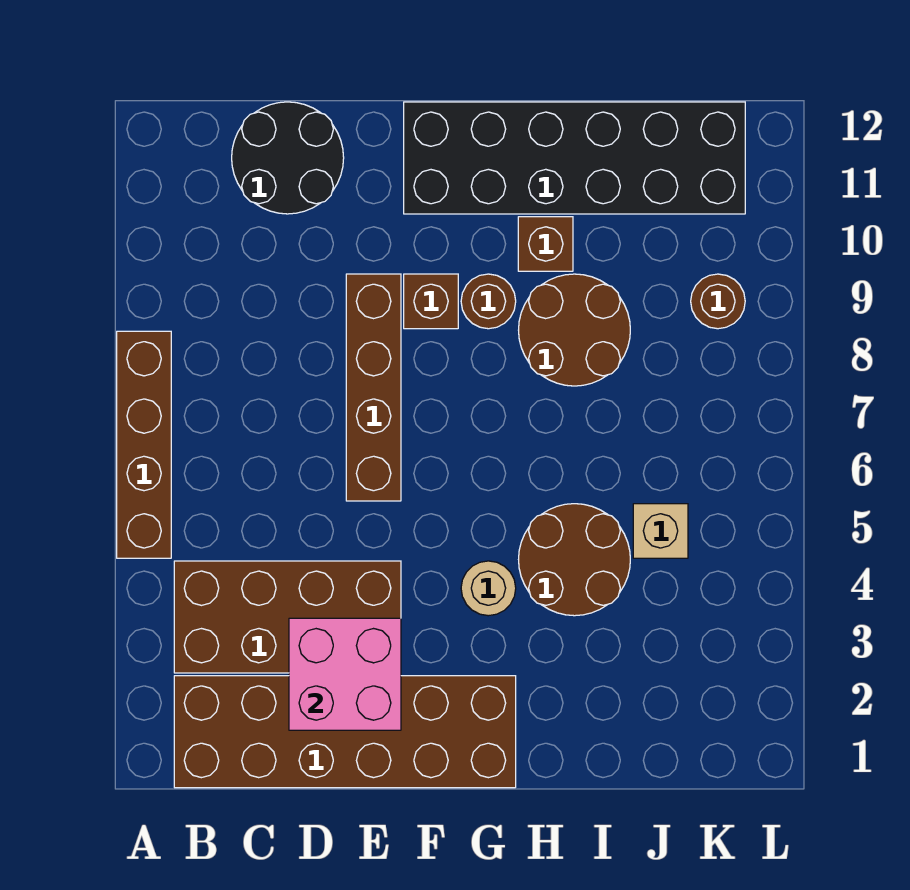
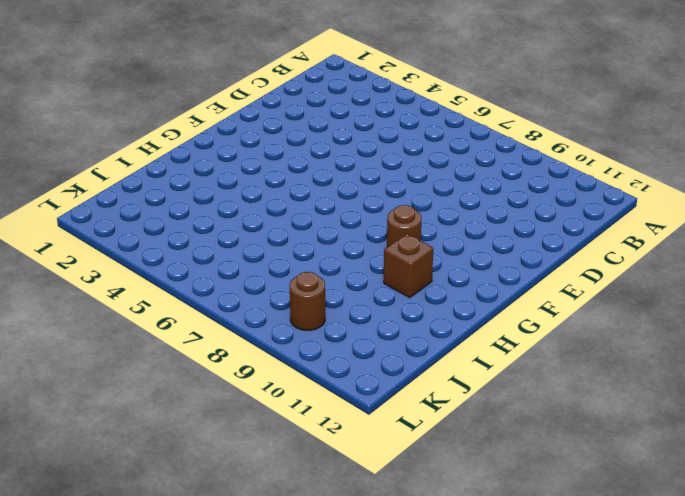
none -> brown 1x4 brick [117,331,171,558]
none -> brown 2x6 brick [174,676,516,788]
none -> brown 2x4 brick [174,561,401,673]

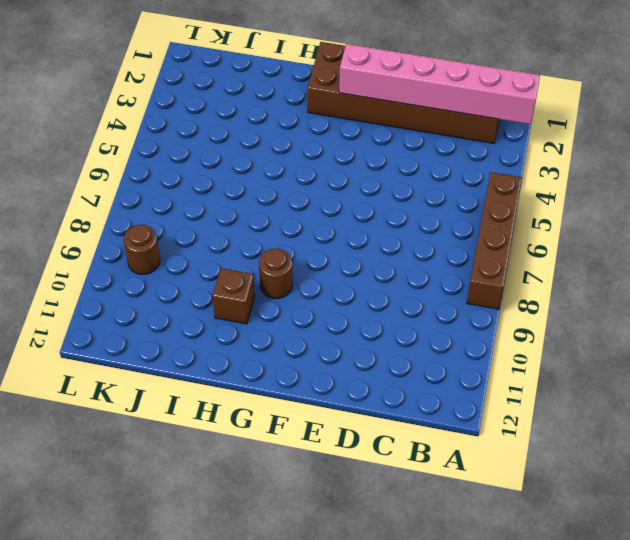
pink 1x6 brick [339,44,540,124] -> pink 2x2 brick [289,618,401,730]
none -> brown 2x4 brick [174,561,401,673]
none -> black 2x2 round brick [232,102,344,214]
none -> brown 1x4 brick [346,274,401,501]

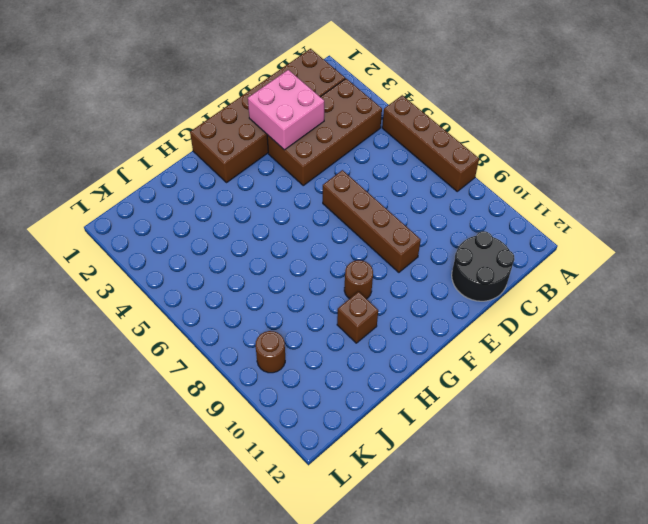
none -> brown 1x1 brick [404,274,458,329]
none -> black 2x6 brick [404,102,745,214]
none -> tan 1x1 round brick [461,561,516,616]

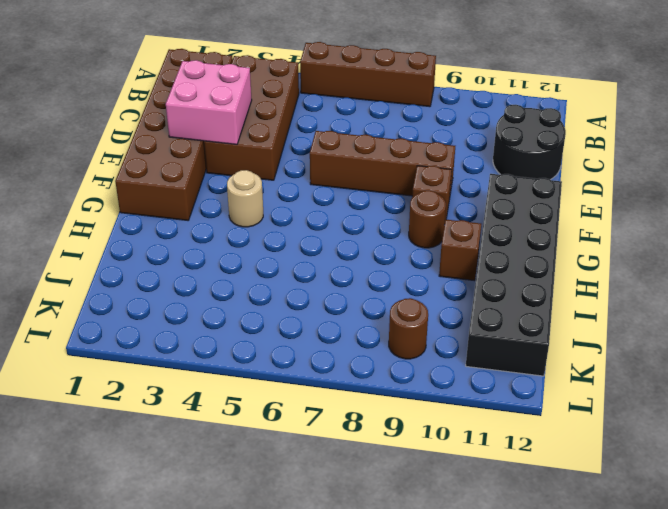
none -> brown 2x2 round brick [519,504,630,616]
none -> brown 2x2 round brick [519,274,630,386]
none -> tan 1x1 brick [633,504,688,558]

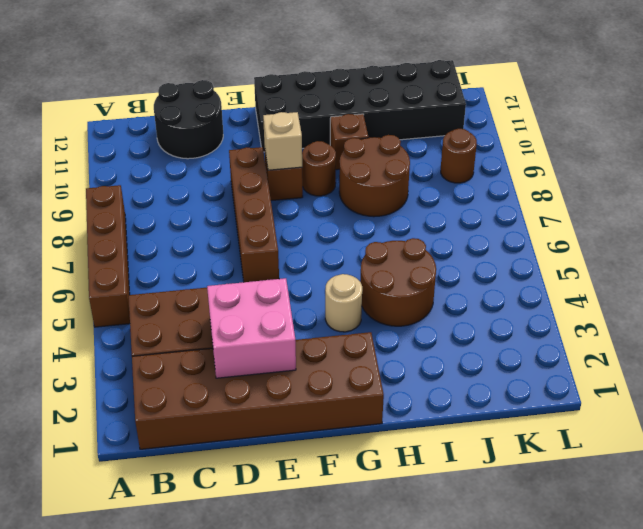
tan 1x1 brick [263,112,302,170] -> tan 1x1 brick moved to [633,504,688,558]

